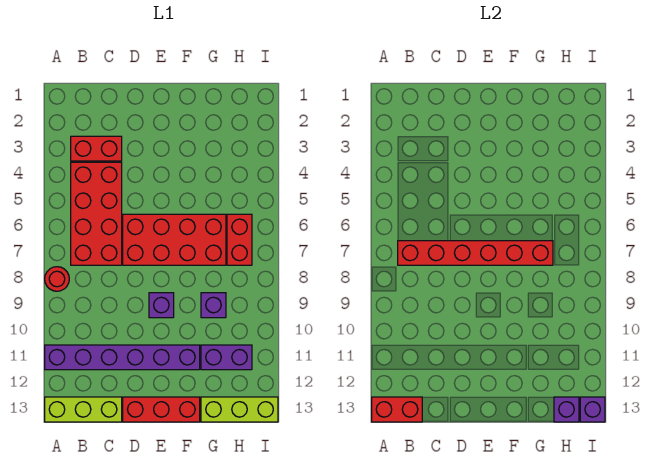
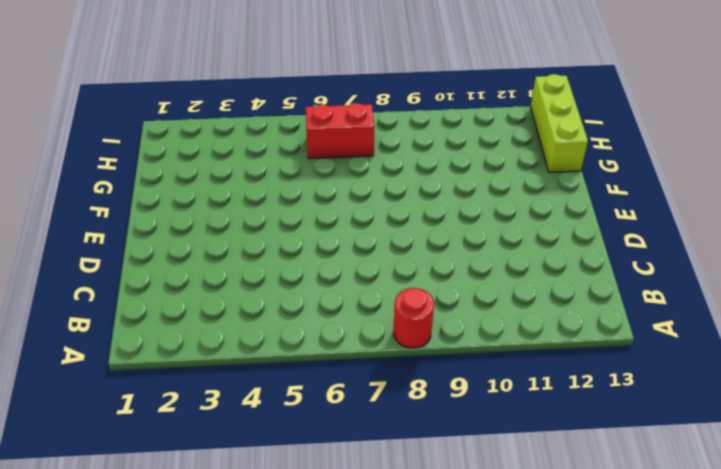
none -> purple 1x6 brick [45,345,200,370]
none -> lime 1x3 brick [45,397,122,422]
none -> red 1x2 brick [71,136,122,161]

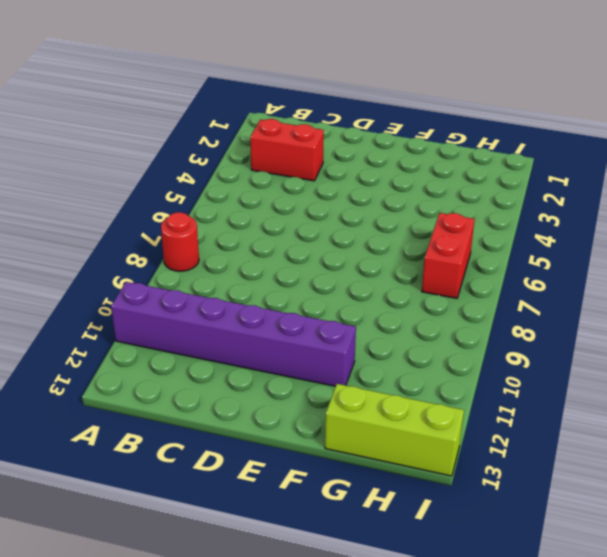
none -> lime 1x3 brick [45,397,122,422]
none -> red 2x4 brick [71,162,122,265]
none -> red 2x4 brick [123,214,226,265]

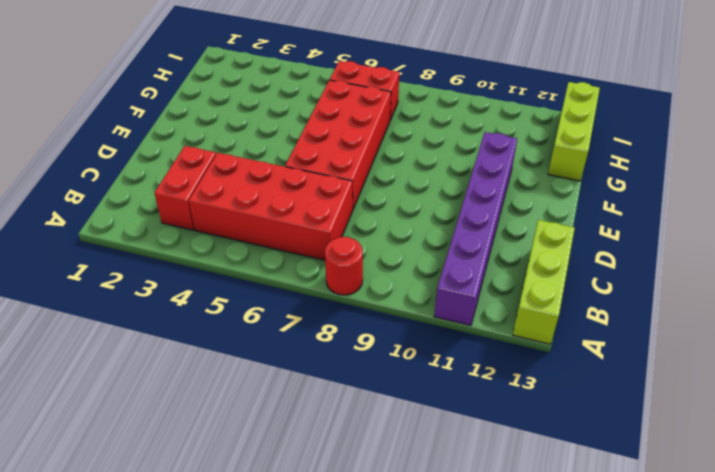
none -> red 1x3 brick [123,397,200,422]
none -> purple 1x1 brick [149,293,174,318]
none -> purple 1x1 brick [201,293,226,318]

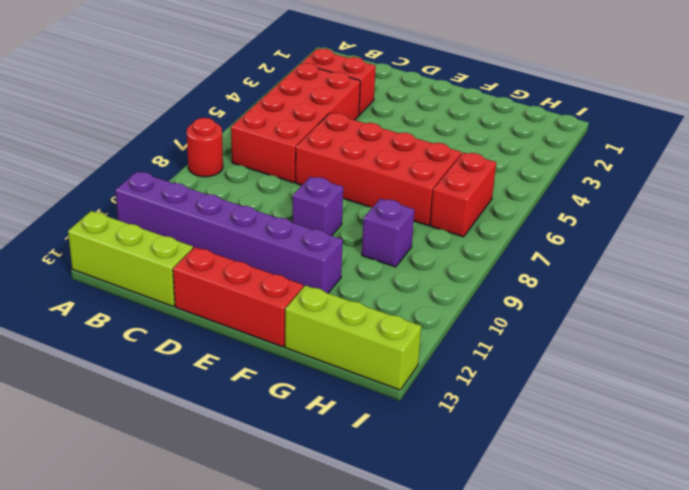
none -> purple 1x2 brick [201,345,252,370]
none -> red 1x2 brick [372,397,422,422]
none -> red 1x6 brick [398,241,553,265]

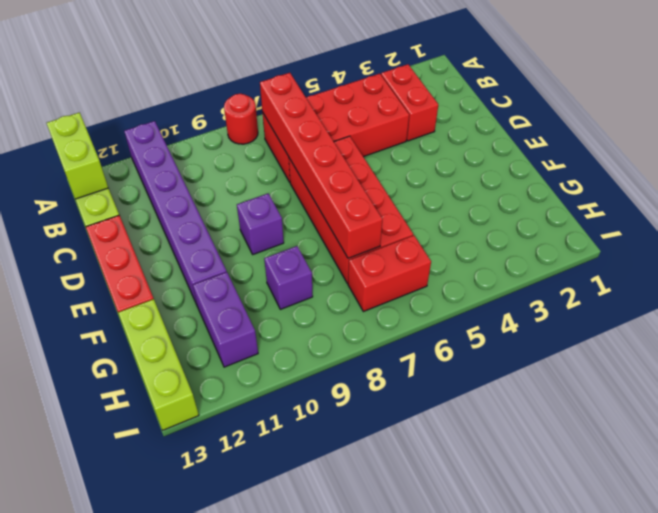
lime 1x2 brick [47,113,108,199] -> red 1x2 brick [372,397,422,422]
none -> purple 1x1 brick [554,397,579,422]
none -> purple 1x1 brick [580,397,605,422]

